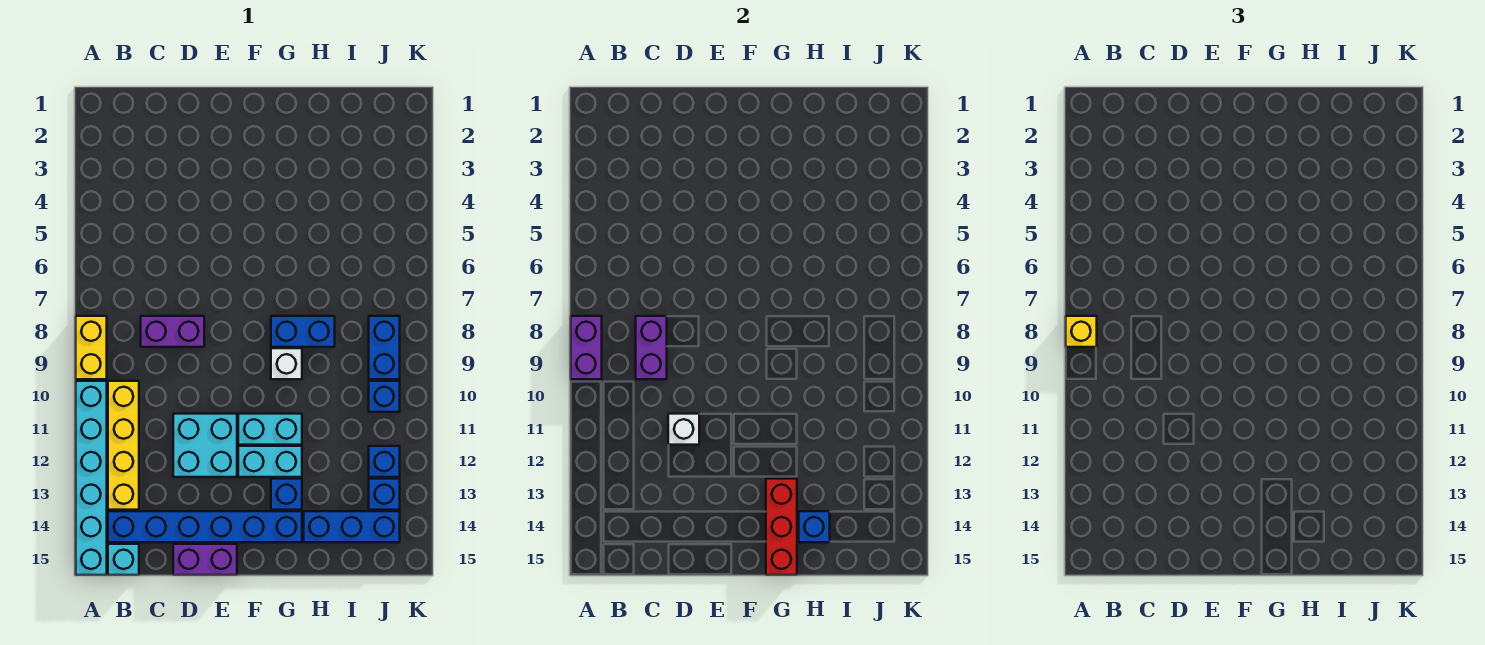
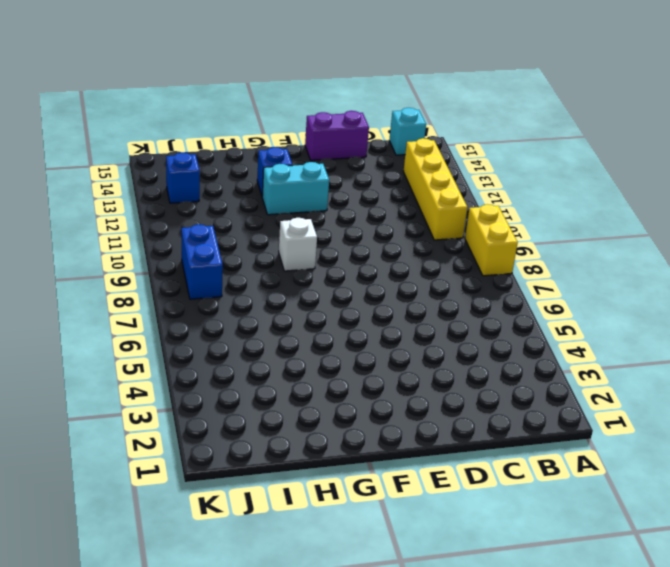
none -> cyan 1x6 brick [76,381,107,575]
none -> blue 1x6 brick [108,511,302,542]
none -> purple 1x2 brick [141,316,204,347]

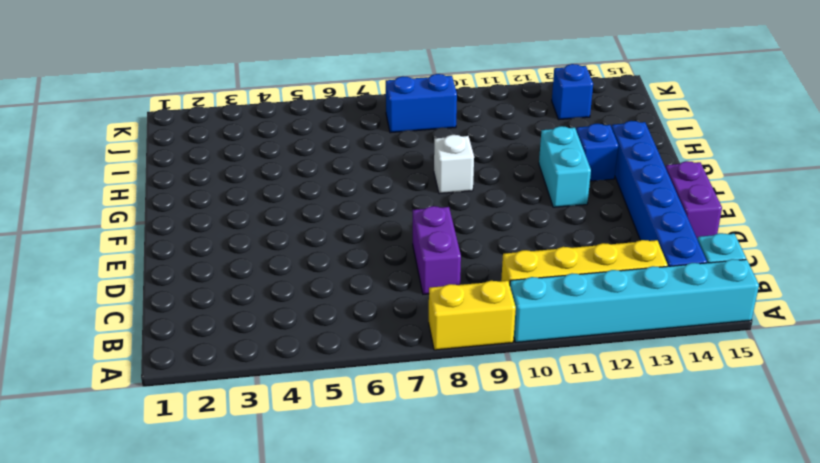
none -> cyan 2x2 brick [173,414,237,477]
none -> cyan 1x2 brick [238,414,302,445]
none -> blue 1x2 brick [271,316,335,347]

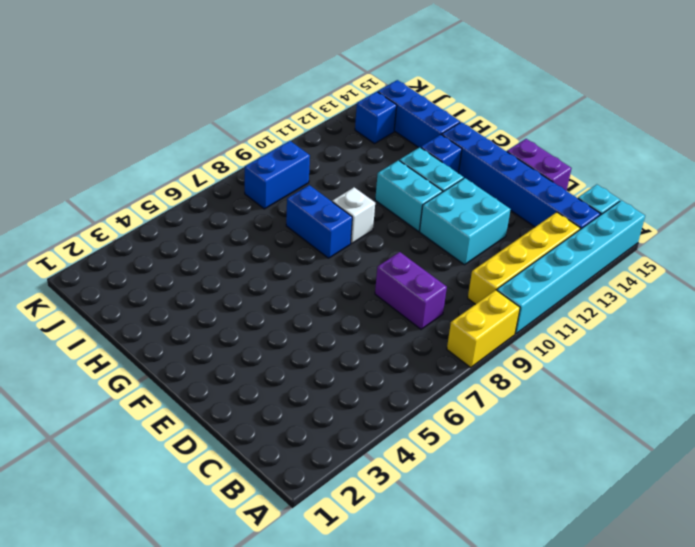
none -> blue 1x1 brick [369,381,400,412]
none -> blue 1x1 brick [369,446,400,477]
none -> purple 1x2 brick [571,316,602,379]

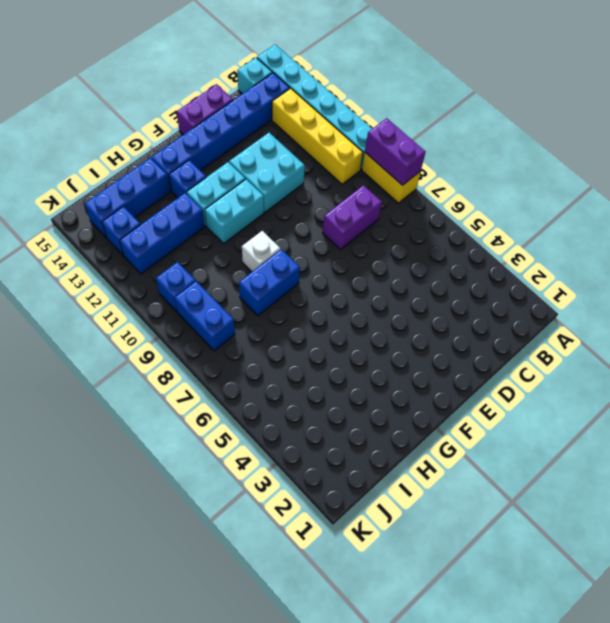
blue 1x3 brick [120,193,205,274] -> blue 1x1 brick [369,446,400,477]
none -> purple 1x2 brick [636,316,667,379]
none -> white 1x1 brick [668,414,699,445]
none -> red 1x3 brick [766,479,797,575]

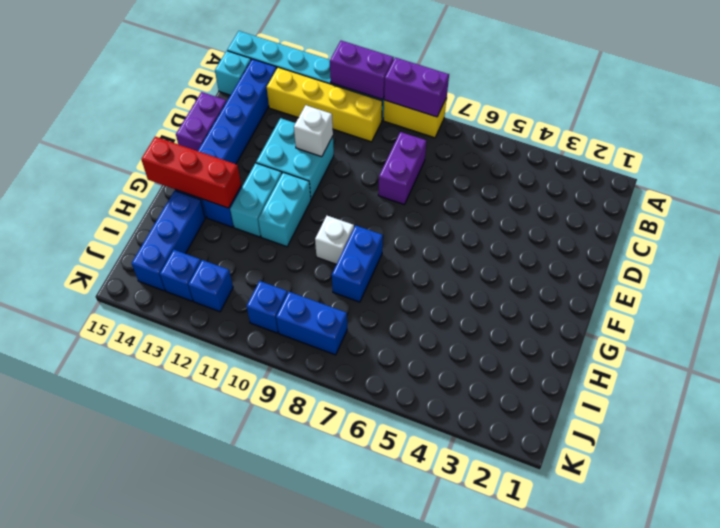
purple 1x2 brick [330,41,394,99] -> purple 1x2 brick moved to [636,316,667,379]
none -> blue 1x1 brick [799,511,830,542]
none -> yellow 1x1 brick [1066,316,1097,347]

